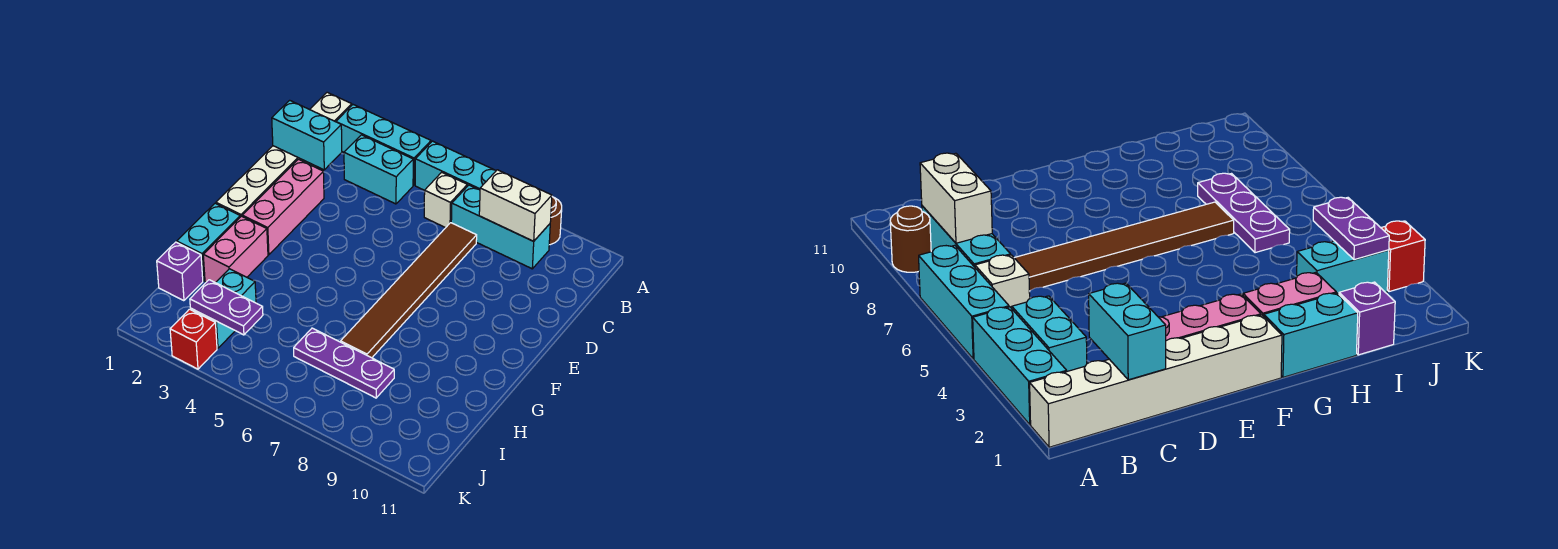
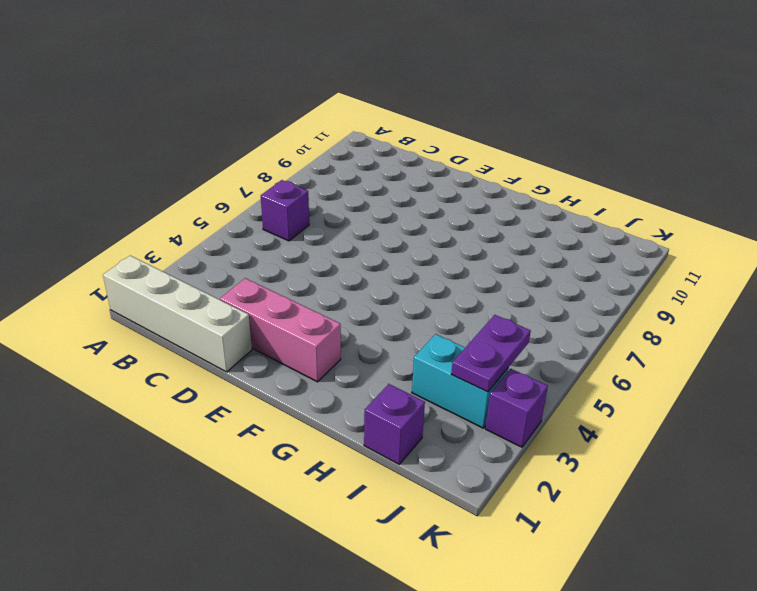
white 1x4 brick [103,256,252,372] -> white 1x6 brick [216,92,352,217]
purple 1x1 brick [261,180,309,241] -> white 1x1 brick [424,172,467,228]
purple 1x1 brick [485,369,548,447] -> red 1x1 brick [170,309,217,369]
none -> cyan 1x3 brick [336,105,431,185]
none -> cyan 1x3 brick [415,141,496,190]
none -> brown 1x1 round brick [549,197,562,245]

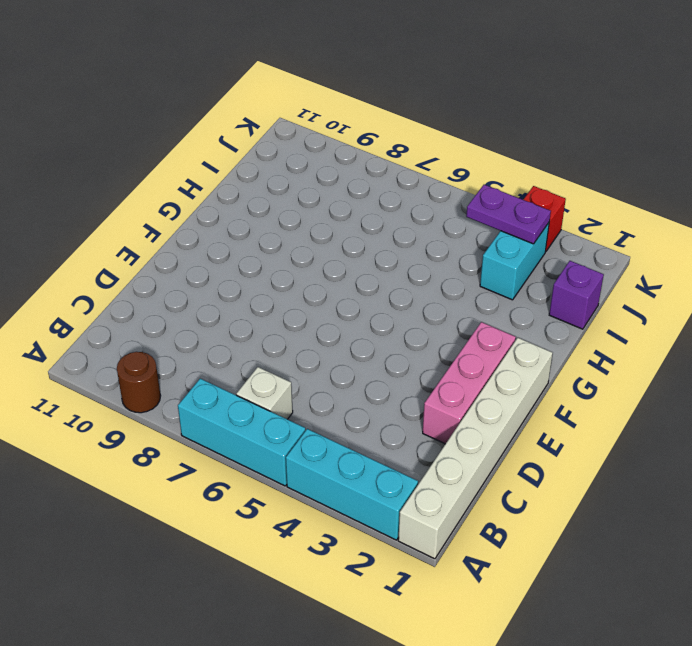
none -> cyan 1x2 brick [344,135,413,204]
none -> cyan 1x3 brick [451,185,550,269]
none -> brown 1x6 tile [341,223,477,358]

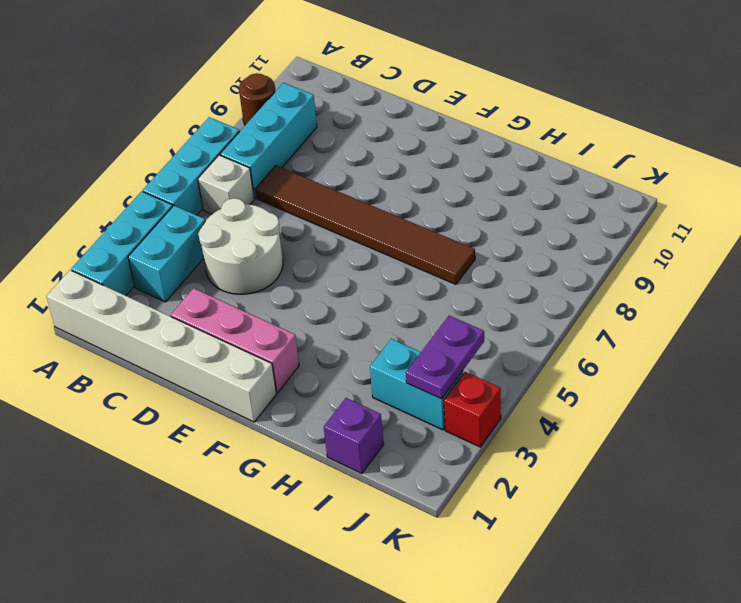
white 2x2 round brick [198,198,283,294] -> none
none -> cyan 1x2 brick [177,203,240,281]
none -> pink 1x2 brick [203,216,268,283]
none -> purple 1x3 plate [294,328,394,398]

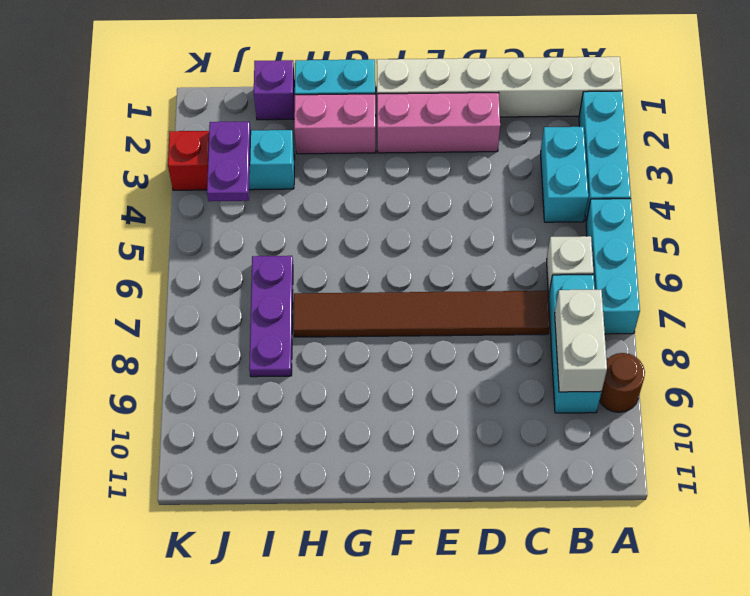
none -> cyan 1x2 brick [272,100,342,170]

